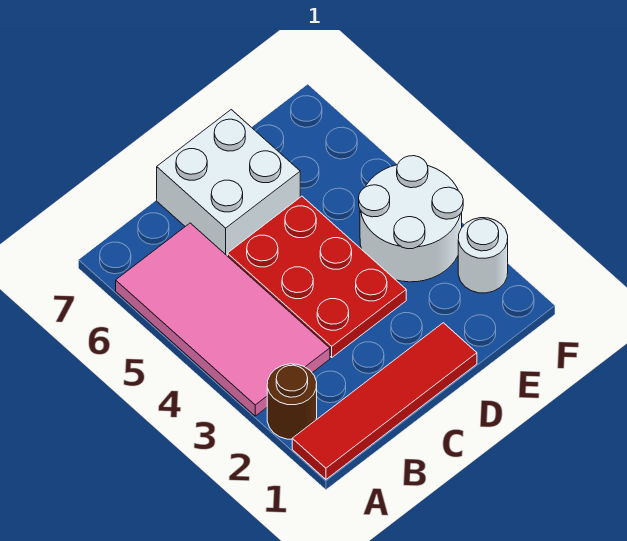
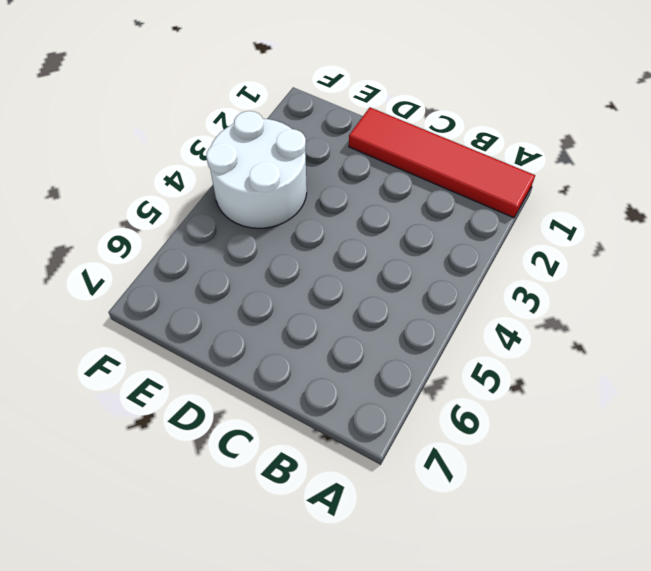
none -> brown 1x1 round brick [267,364,317,439]
none -> pink 2x4 tile [116,223,330,416]

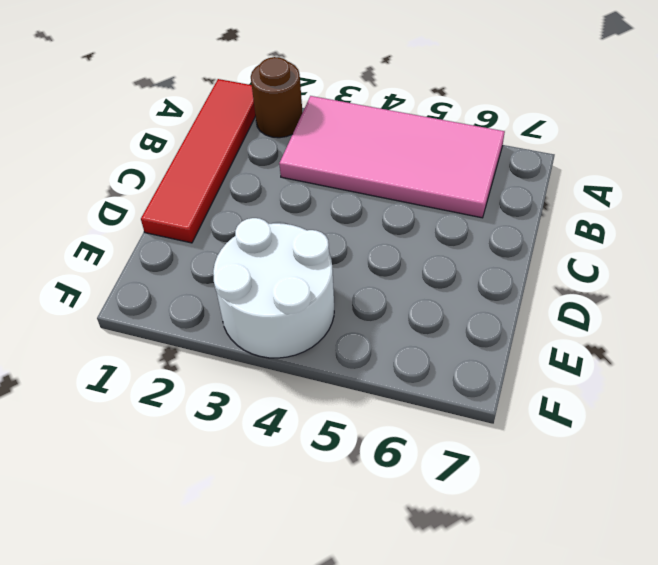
none -> red 2x3 plate [227,196,406,357]
none -> white 2x2 brick [157,110,300,255]

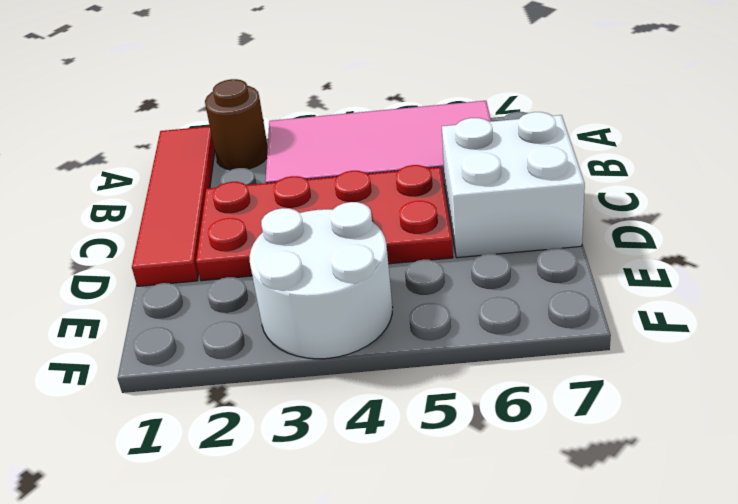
red 2x4 plate [196,165,453,281] -> red 2x3 plate [227,196,406,357]
none -> white 1x1 round brick [458,218,508,293]

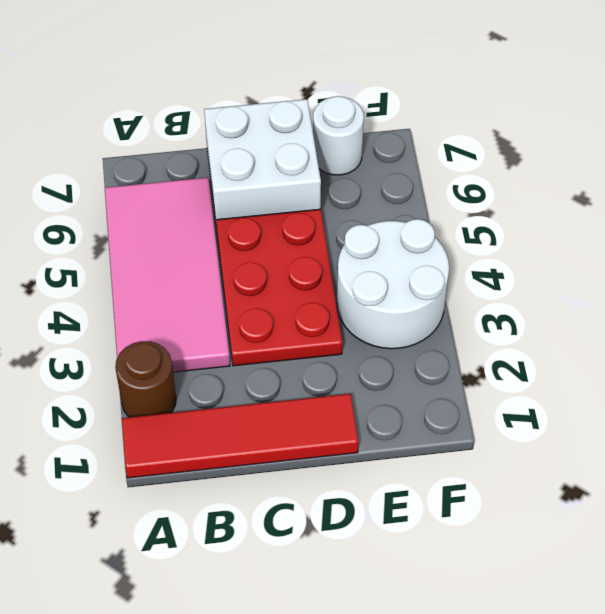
white 1x1 round brick [313,96,364,175] -> white 1x1 round brick moved to [458,218,508,293]

